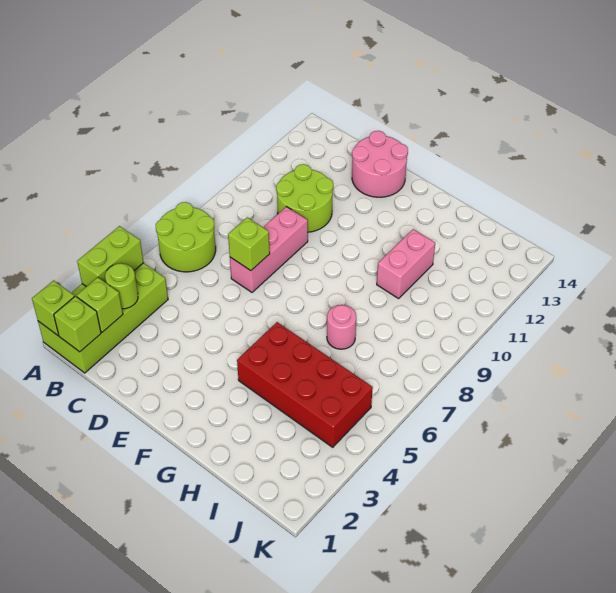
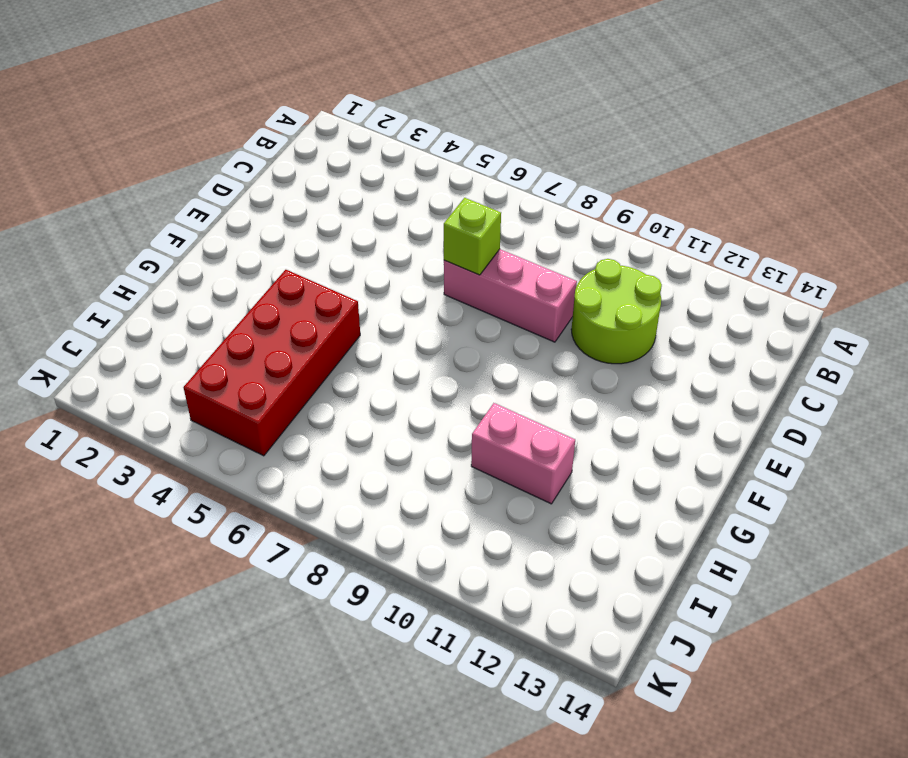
none -> lime 2x4 brick [38,263,168,373]
none -> lime 2x2 round brick [156,202,216,272]
none -> pink 2x2 round brick [352,131,408,197]

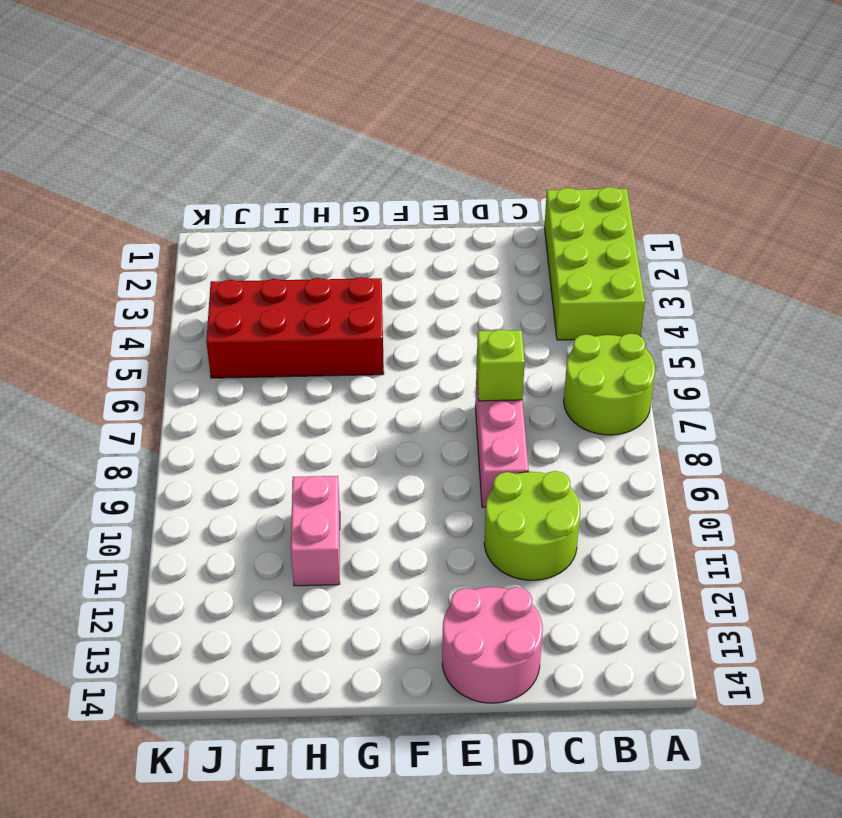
none -> pink 1x1 round brick [327,305,356,349]
none -> lime 1x1 brick [32,280,75,335]
none -> lime 1x2 brick [77,226,144,287]

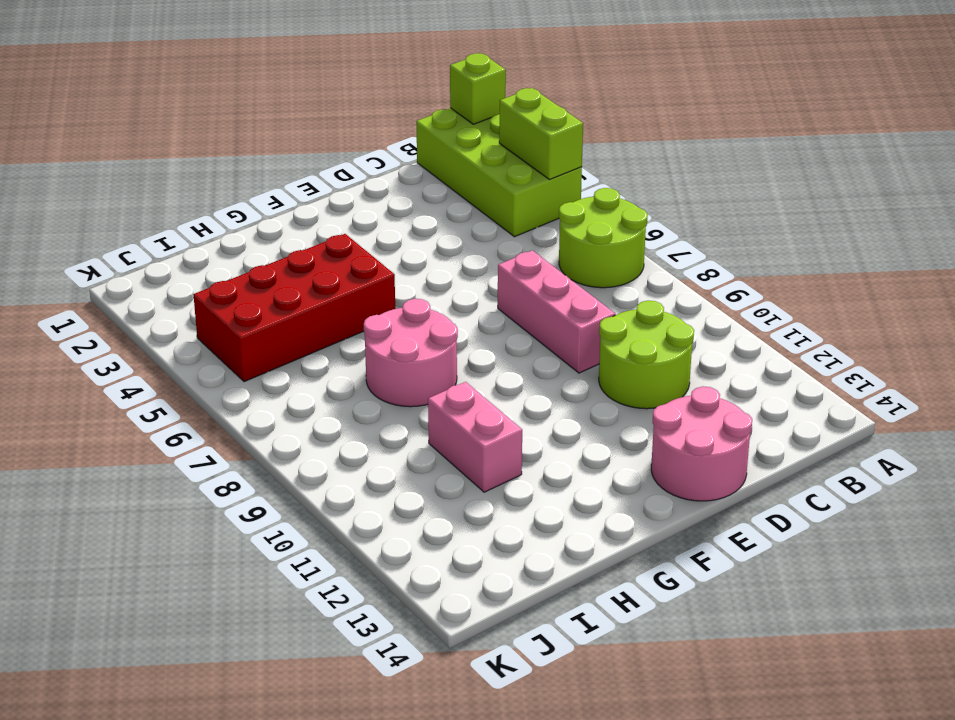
pink 2x2 round brick [364,299,458,407] -> pink 1x1 round brick [327,305,356,349]
none -> lime 1x1 brick [54,296,101,352]
none -> lime 1x1 brick [77,277,123,332]
none -> lime 1x1 round brick [105,263,138,309]

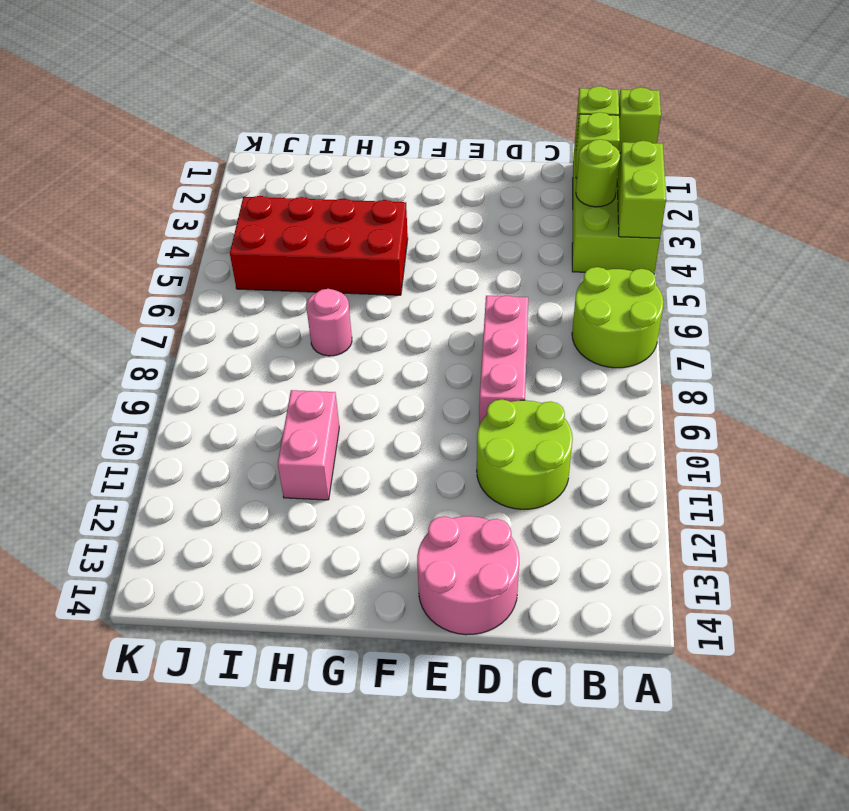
none -> lime 1x1 brick [228,217,270,271]

